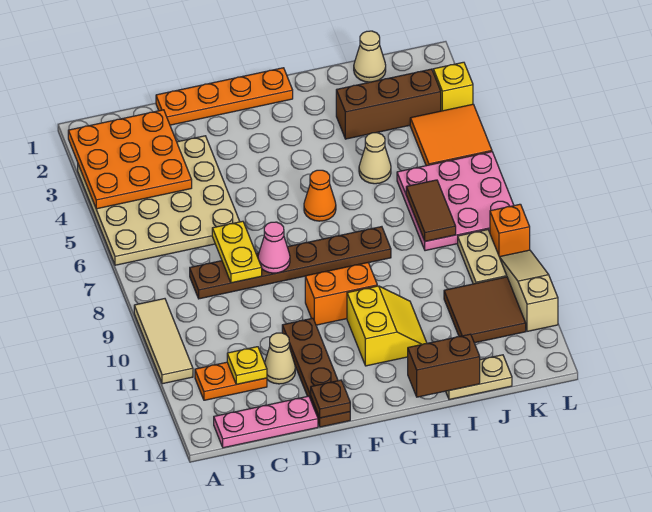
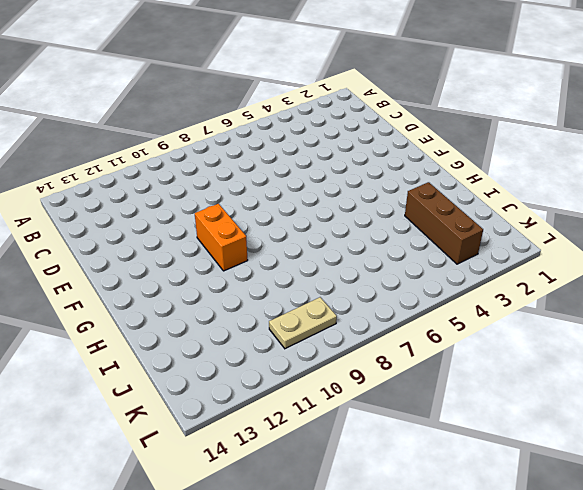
none -> tan 4x4 plate [78,136,240,265]
none -> tan 1x3 tile [134,299,193,384]
none -> orange 1x2 plate [195,362,267,400]

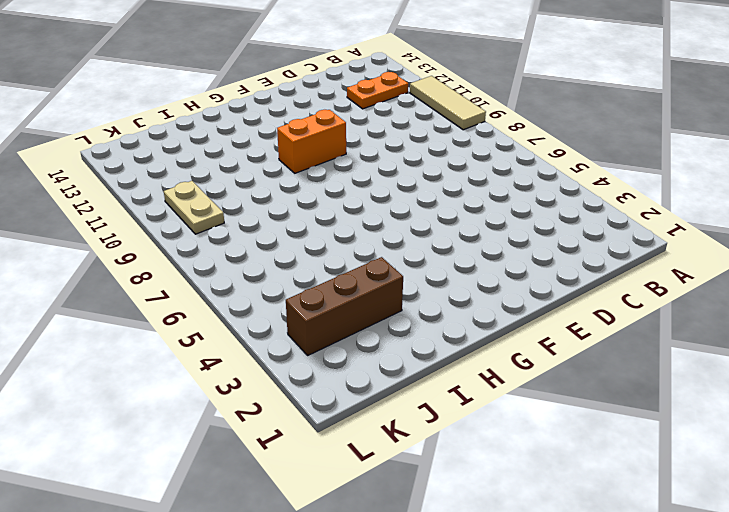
none -> tan 4x4 plate [78,136,240,265]
none -> pink 1x3 plate [214,396,318,448]
none -> brown 1x6 plate [190,227,391,299]

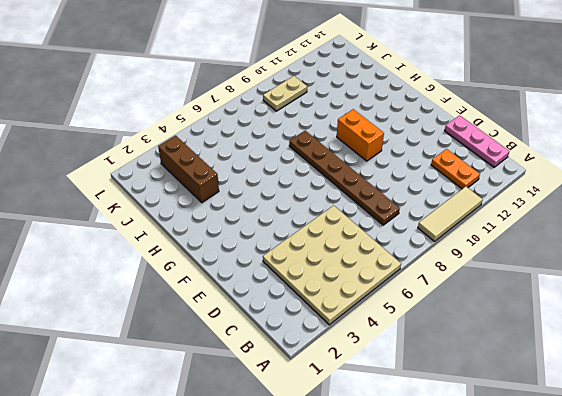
none -> orange 1x4 plate [156,68,293,125]
none -> tan 1x1 cone [265,333,295,384]
none -> brown 1x4 plate [282,318,350,427]

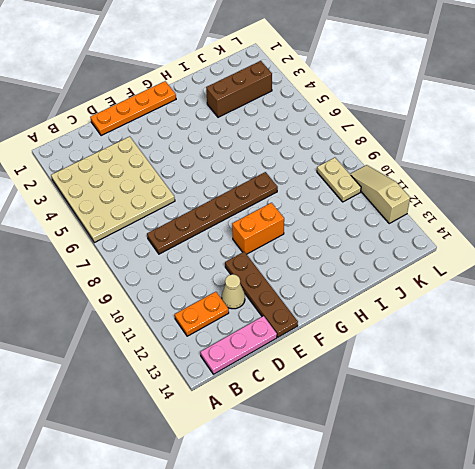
none -> tan 1x3 tile [134,299,193,384]
none -> orange 1x1 cone [304,170,336,221]
none -> yellow 2x2 slope [347,286,427,366]

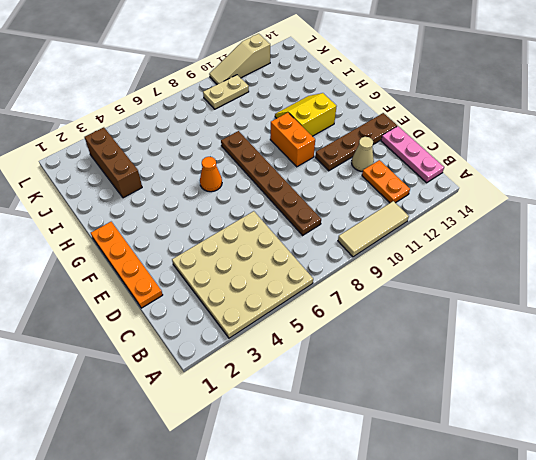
none -> tan 1x1 cone [359,133,391,184]
none -> tan 1x2 plate [446,355,512,399]
none -> tan 1x1 cone [354,31,386,82]

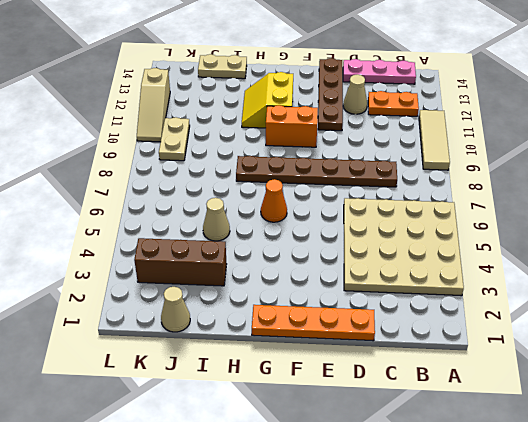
none -> pink 3x3 plate [397,152,514,251]
none -> brown 2x2 tile [444,277,526,343]
none -> orange 2x2 tile [410,104,492,166]

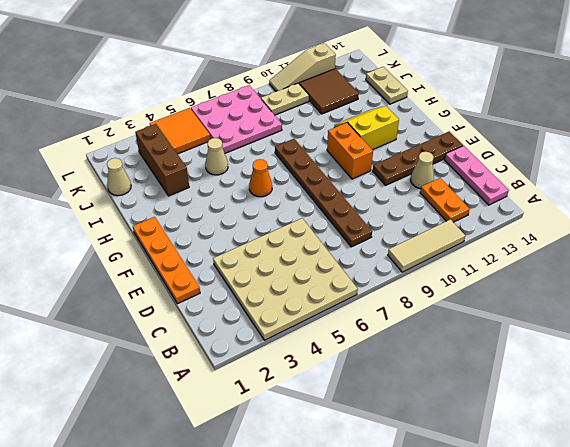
none -> yellow 1x1 brick [433,62,473,111]
none -> orange 1x1 brick [490,204,530,257]
none -> orange 3x3 plate [68,110,192,209]

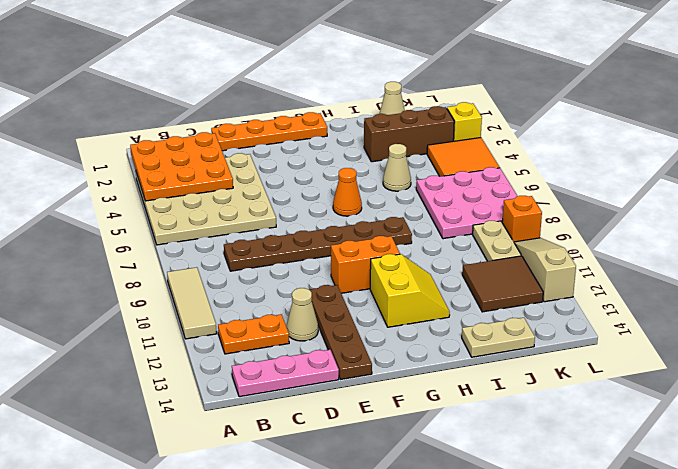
none -> yellow 1x1 plate [227,347,267,384]
none -> yellow 1x2 plate [212,221,262,283]
none -> pink 1x1 cone [258,222,290,273]

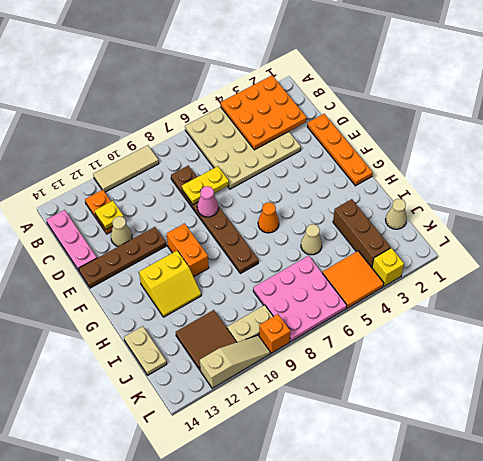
none -> brown 1x1 plate [311,380,350,418]
none -> brown 1x2 brick [408,334,480,397]
none -> brown 1x2 tile [406,180,456,241]

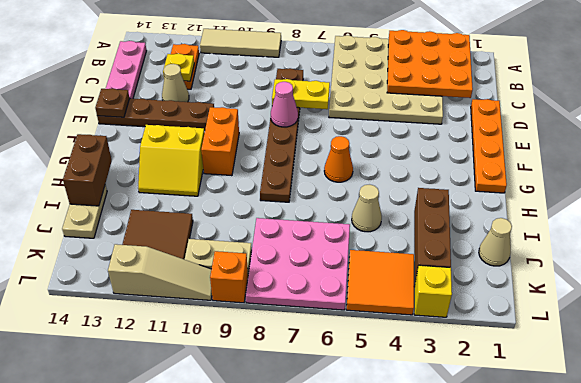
none -> brown 1x2 tile [406,180,456,241]

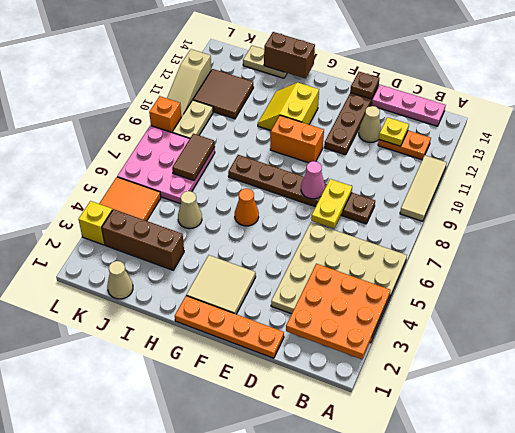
tan 2x2 tile [186,255,256,314] -> none

